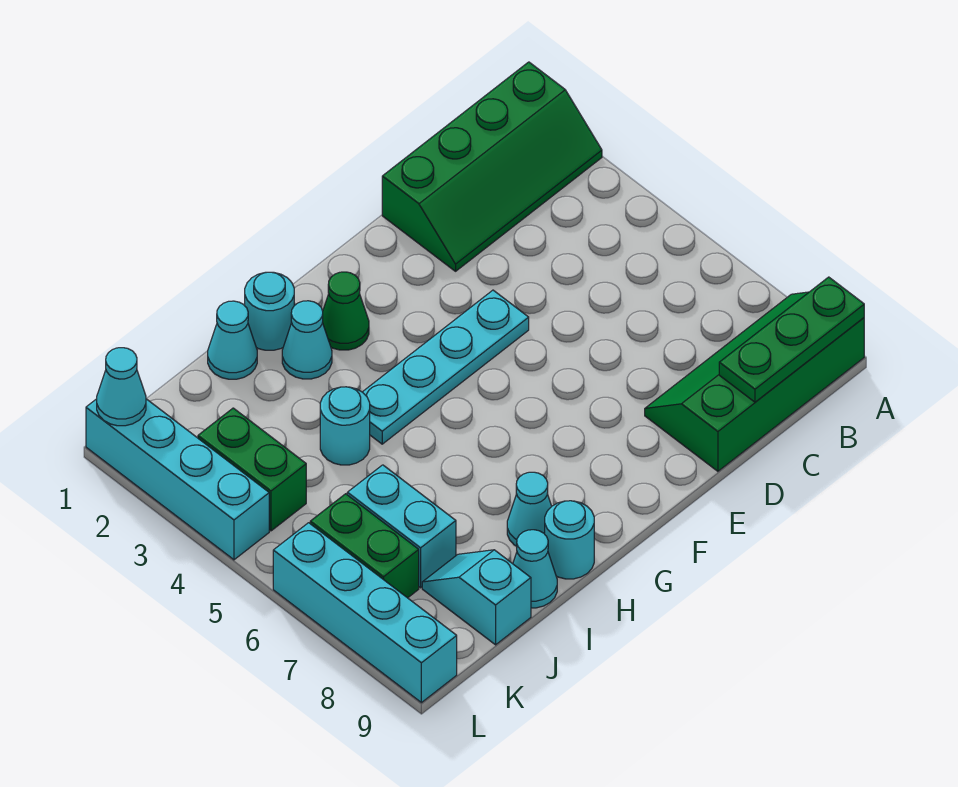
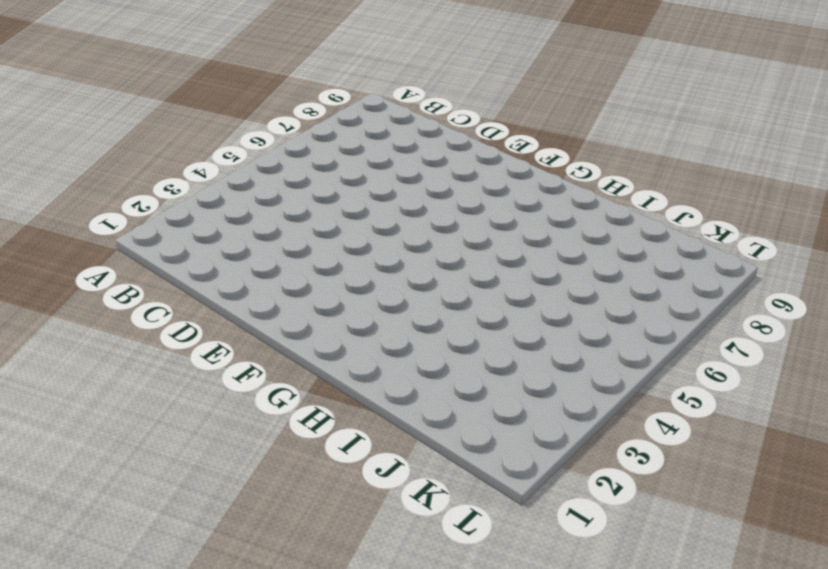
none -> green 2x4 slope [382,62,602,271]
none -> green 2x4 slope [645,292,864,471]
none -> cyan 1x4 plate [363,290,529,444]

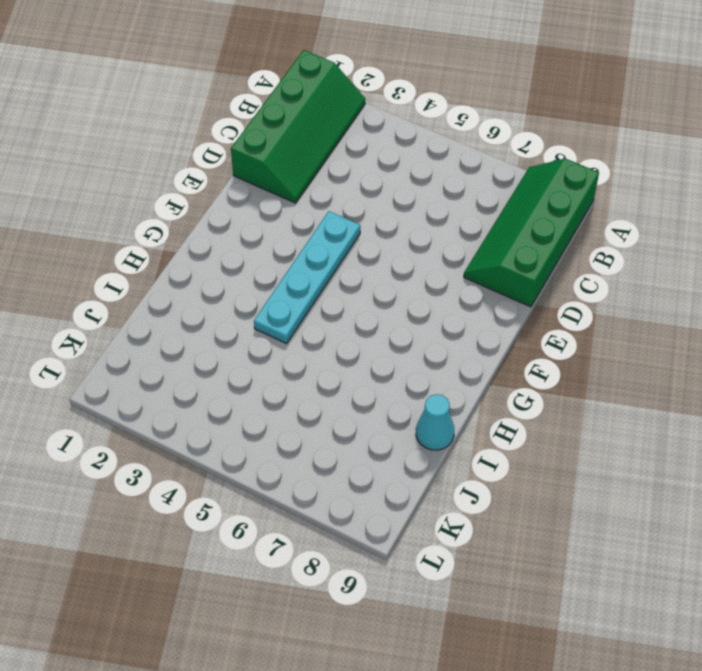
none -> green 1x1 cone [322,272,369,350]
none -> cyan 1x1 round brick [245,272,294,350]
none -> cyan 1x1 cone [282,301,332,379]

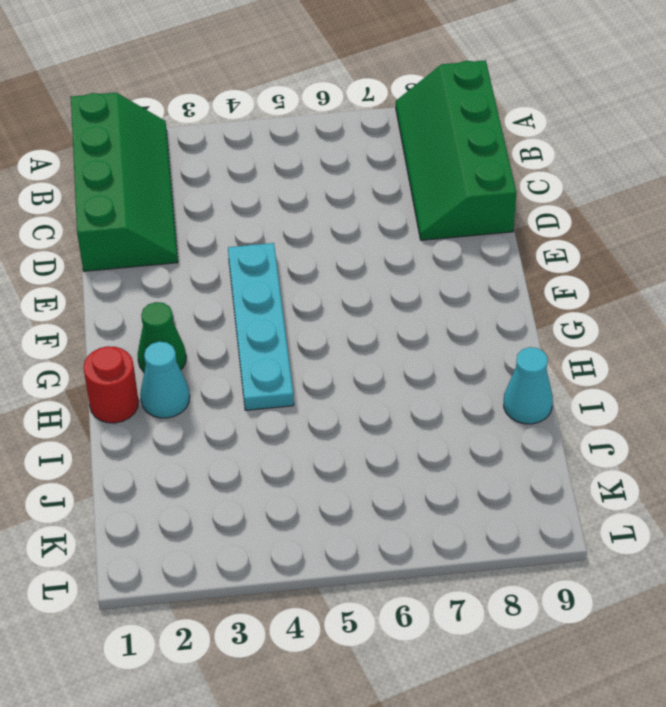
red 1x1 round brick [83,346,139,423] -> cyan 1x1 round brick [245,272,294,350]
none -> cyan 1x1 cone [507,472,552,546]
none -> cyan 1x1 round brick [545,501,594,579]
none -> cyan 1x1 cone [208,301,257,379]

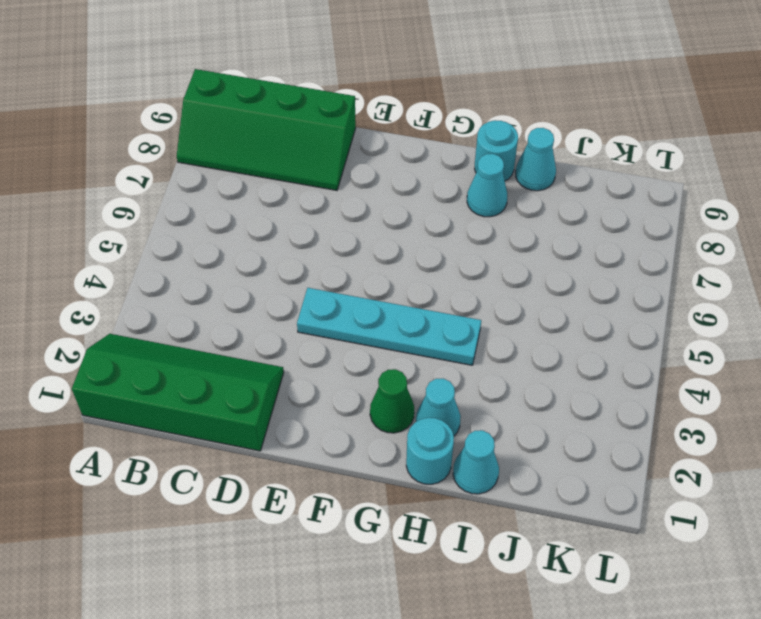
none -> cyan 1x1 round brick [320,387,370,465]
none -> cyan 1x2 brick [347,465,456,588]
none -> cyan 1x2 slope [422,550,531,645]

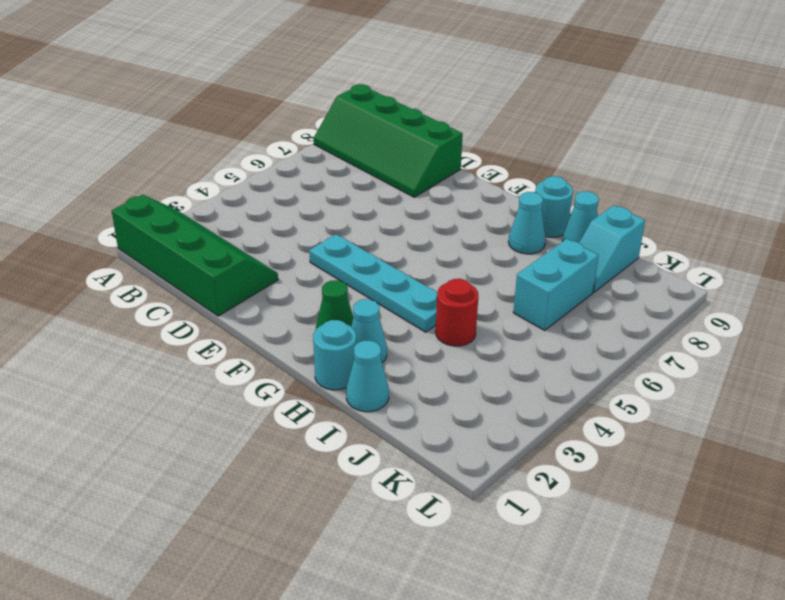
red 1x1 round brick [436,279,479,346] -> cyan 1x1 round brick [320,387,370,465]
none -> green 1x2 brick [198,408,306,531]
none -> green 1x2 brick [310,494,419,598]
none -> cyan 1x4 brick [86,399,269,560]

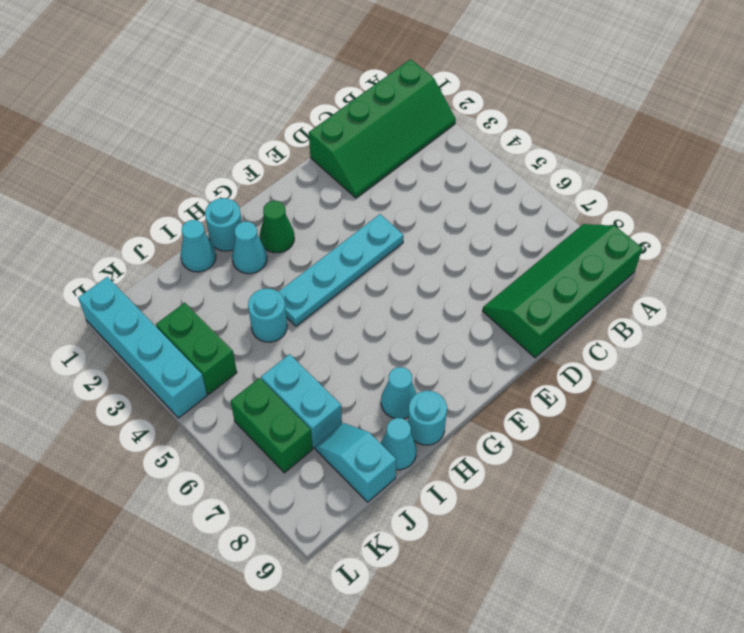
none -> cyan 1x4 brick [273,523,457,703]
none -> green 1x3 plate [719,277,864,402]
none -> cyan 1x1 cone [97,348,146,426]

